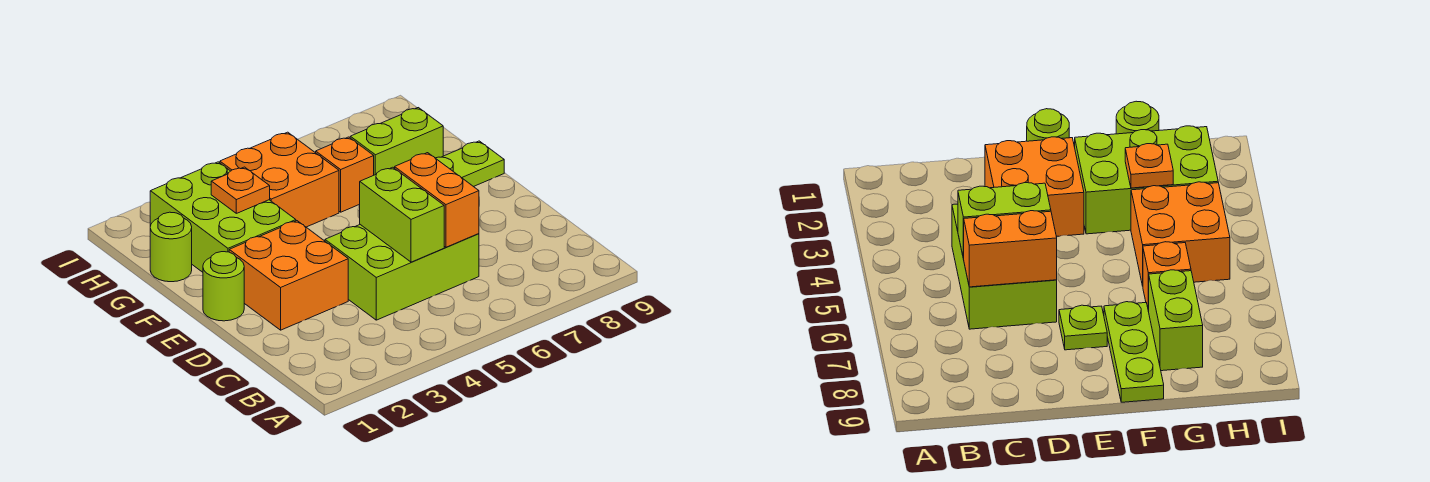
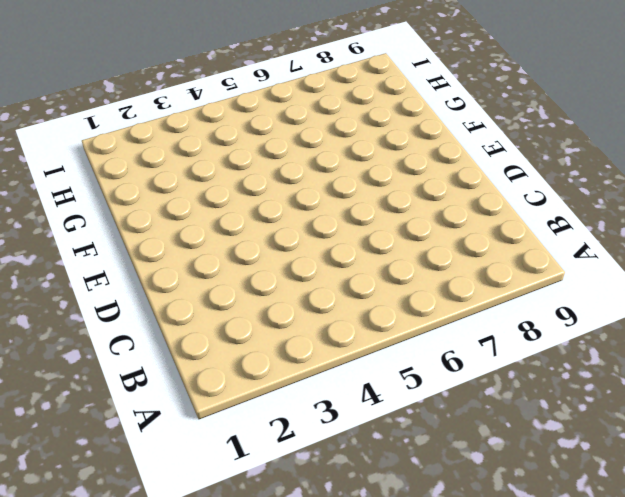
none -> lime 2x3 brick [325,225,479,320]
none -> orange 2x2 brick [229,221,348,330]
none -> lime 1x1 round brick [203,252,244,321]

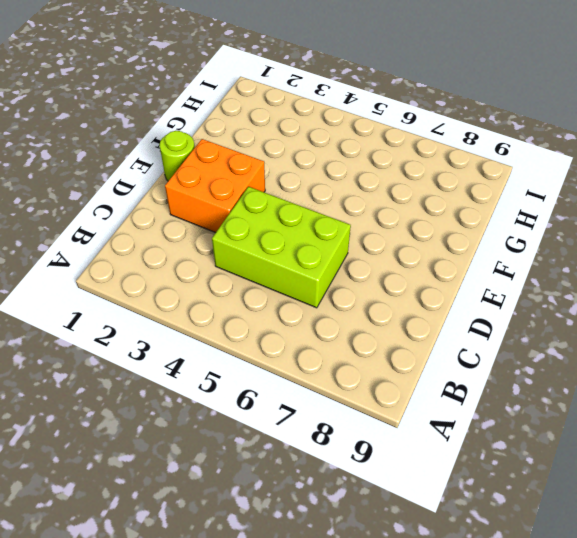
none -> lime 1x1 plate [1059,305,1107,350]
none -> lime 2x3 brick [150,162,296,272]
none -> lime 1x3 plate [436,141,504,187]

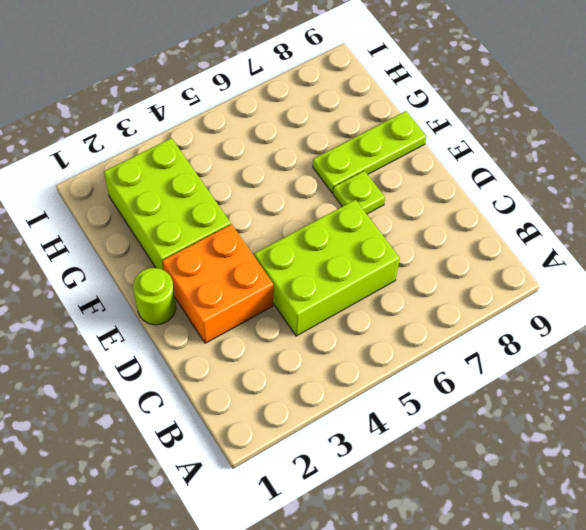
none -> lime 1x1 round brick [150,212,192,282]
none -> orange 2x2 brick [220,132,339,227]
none -> orange 1x1 brick [316,137,374,212]

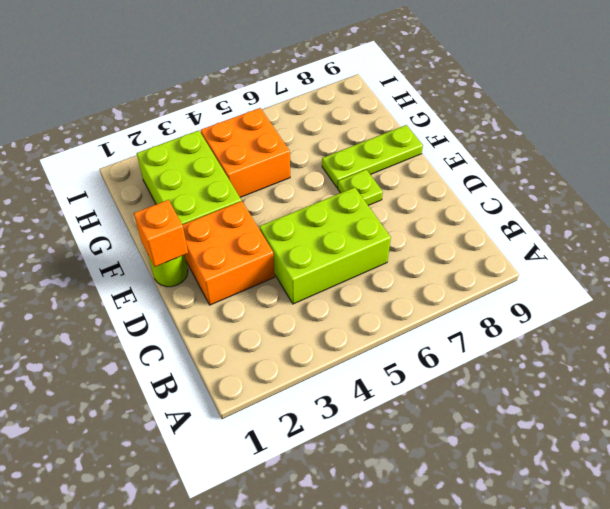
orange 1x1 brick [134,200,188,267] -> orange 1x1 brick moved to [316,137,374,212]
none -> lime 1x1 round brick [150,212,192,282]
none -> lime 1x2 brick [350,108,443,175]
none -> lime 1x2 brick [360,167,444,262]

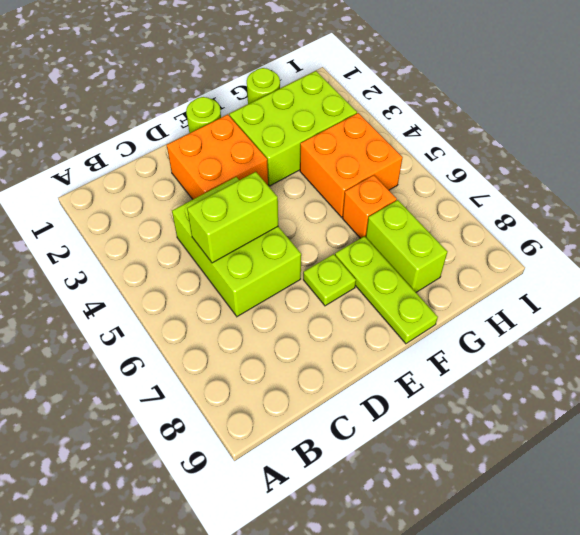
none -> orange 1x2 brick [395,153,479,247]
none -> orange 1x1 plate [211,167,270,213]

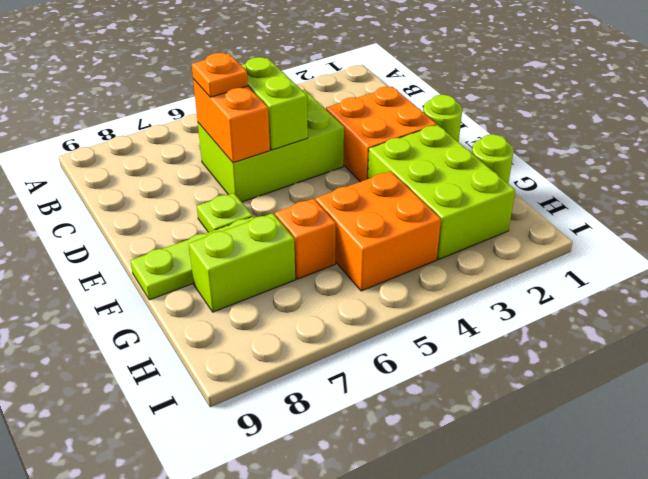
orange 1x1 plate [192,53,248,97] -> orange 1x1 plate moved to [211,167,270,213]

